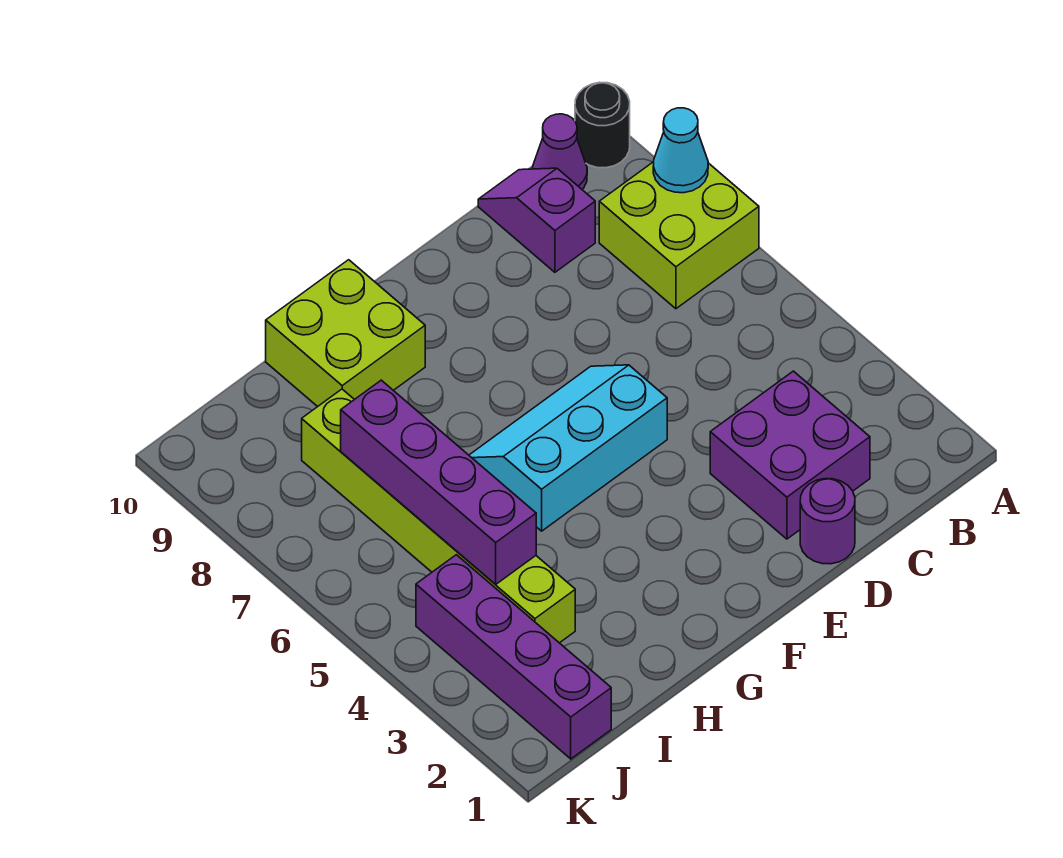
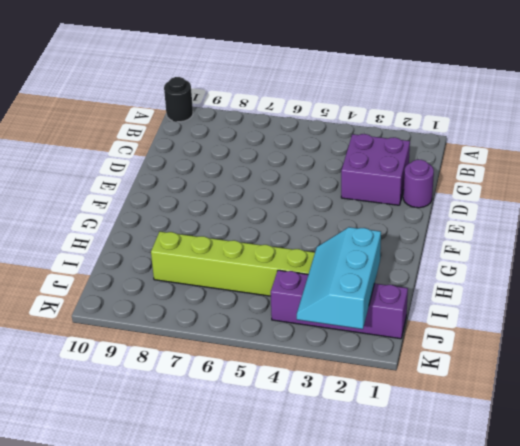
cyan 2x3 slope [297,227,381,329] -> cyan 2x3 slope moved to [469,365,667,531]
none -> lime 2x2 brick [599,162,759,309]
none -> purple 1x1 cone [533,114,587,189]
none -> purple 1x2 slope [478,168,595,272]

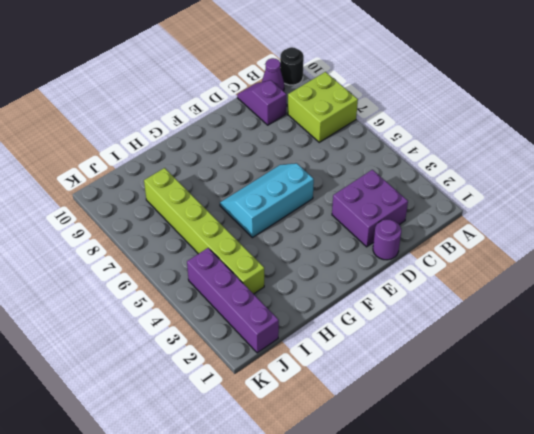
none -> lime 2x2 brick [266,260,425,407]
none -> cyan 1x1 cone [653,108,708,193]
none -> purple 1x4 brick [341,380,536,585]

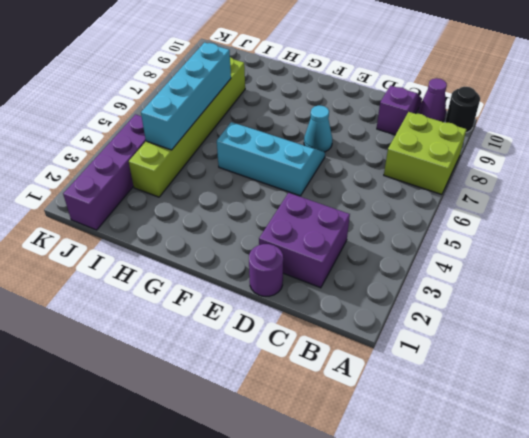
cyan 1x1 cone [304,105,332,152] -> cyan 1x1 cone moved to [653,108,708,193]
cyan 1x4 brick [141,42,231,150] -> purple 1x4 brick [341,380,536,585]
none -> lime 2x2 brick [266,260,425,407]

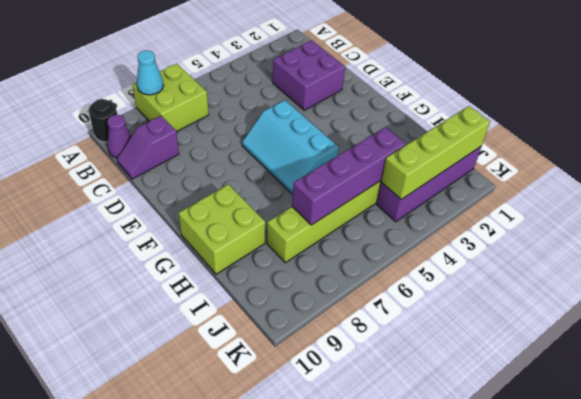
lime 1x4 brick [381,106,490,199] -> none
none -> purple 1x1 round brick [800,479,855,564]

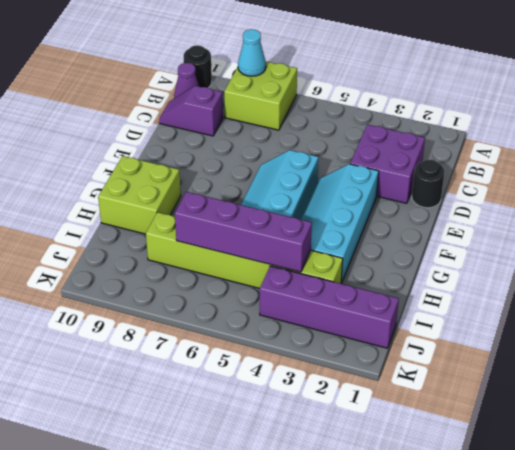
black 1x1 round brick [412,160,445,208] -> purple 1x1 round brick [800,479,855,564]
cyan 2x4 slope [301,164,379,283] -> none

